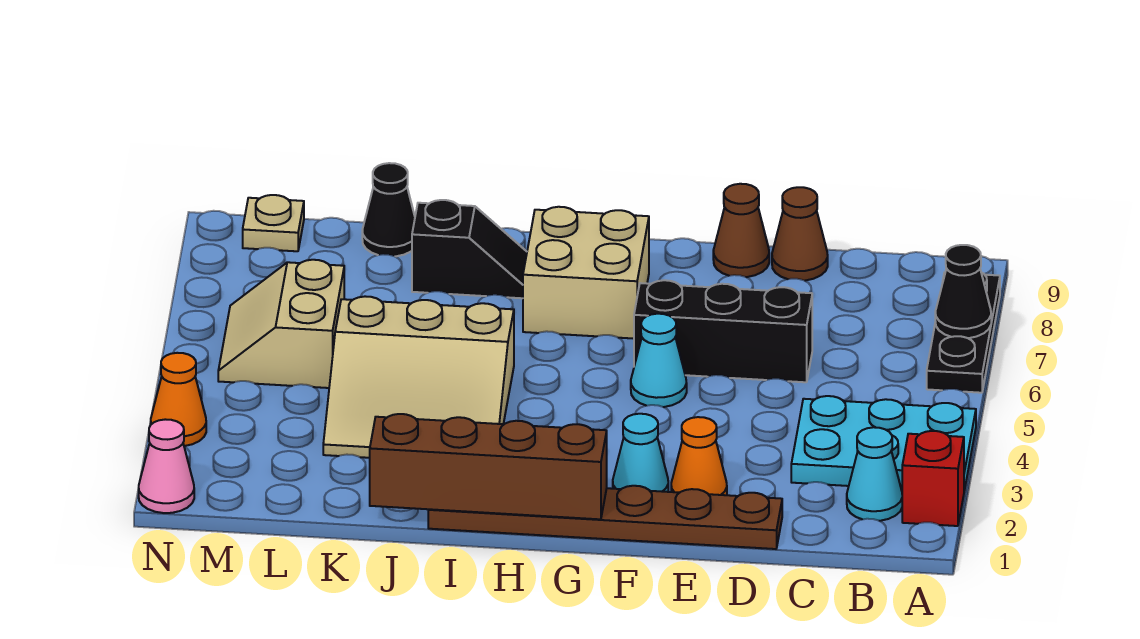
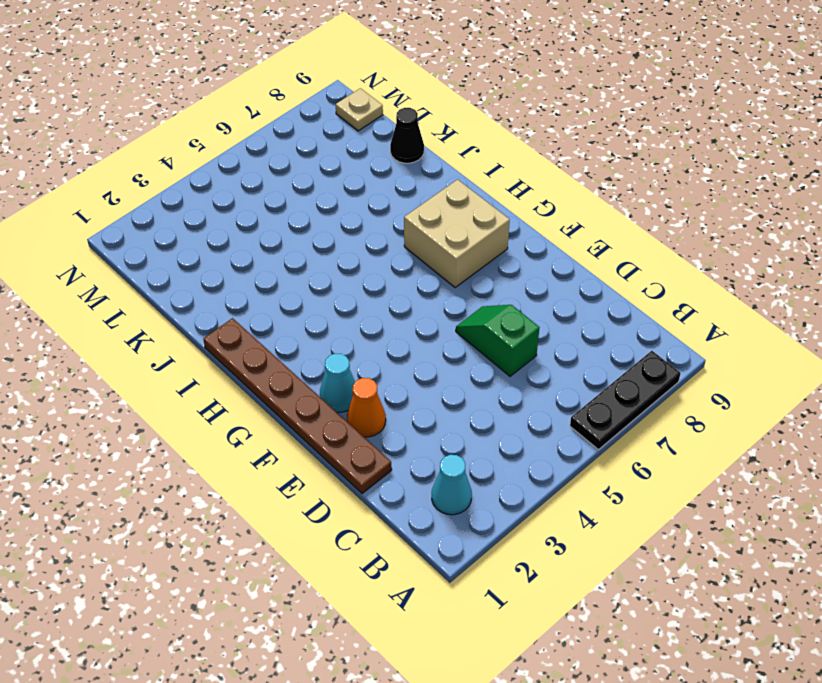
green 1x2 slope [456,305,540,376] -> black 1x3 brick [634,280,812,382]
none -> red 1x1 brick [902,431,964,526]
none -> cyan 2x3 plate [791,396,976,491]
none -> brown 1x1 cone [772,187,828,281]

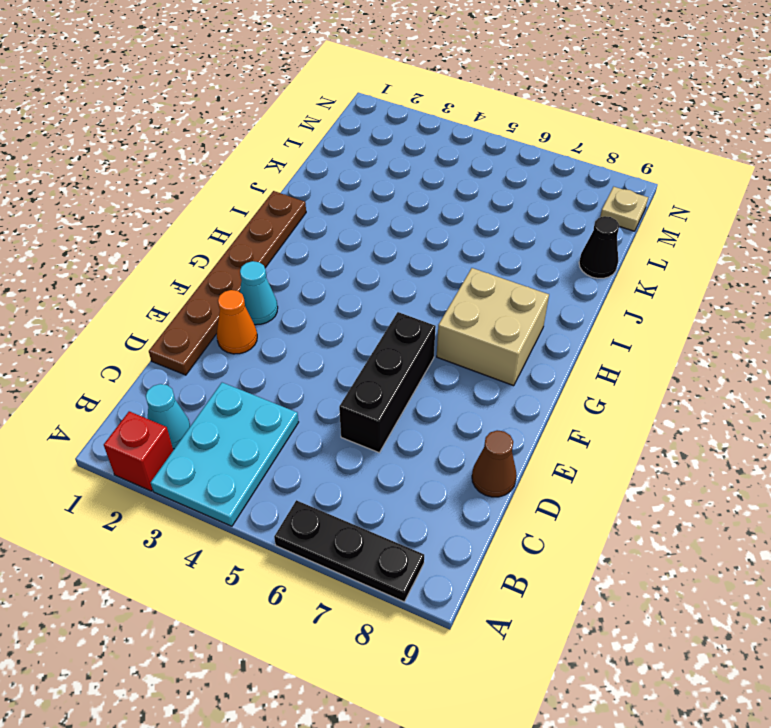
none -> brown 1x1 cone [713,184,769,277]
none -> cyan 1x1 cone [631,314,687,407]
none -> tan 3x3 slope [323,296,514,458]

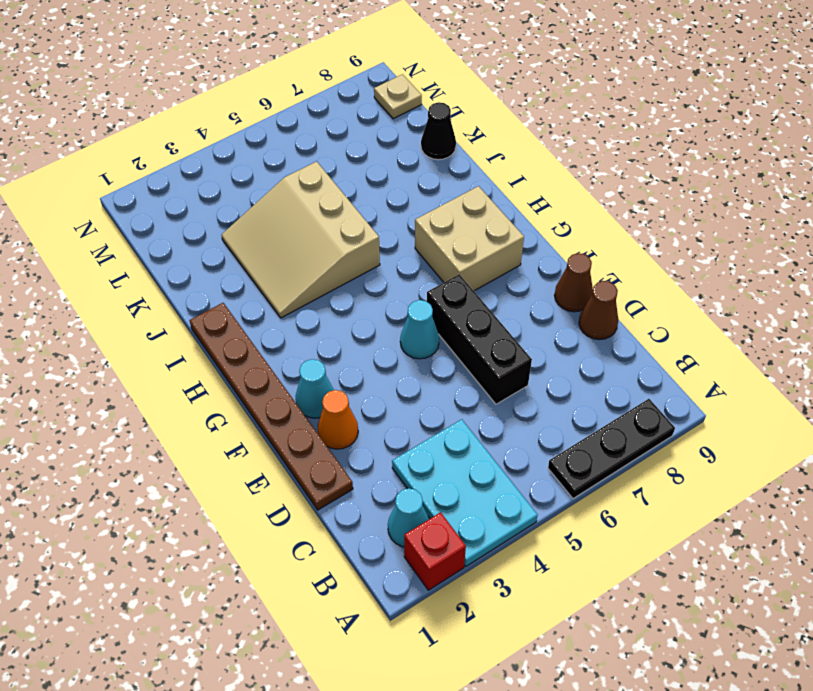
none -> black 1x2 slope [412,200,527,298]
none -> tan 2x2 slope [218,260,344,388]
none -> pink 1x1 cone [139,419,194,513]

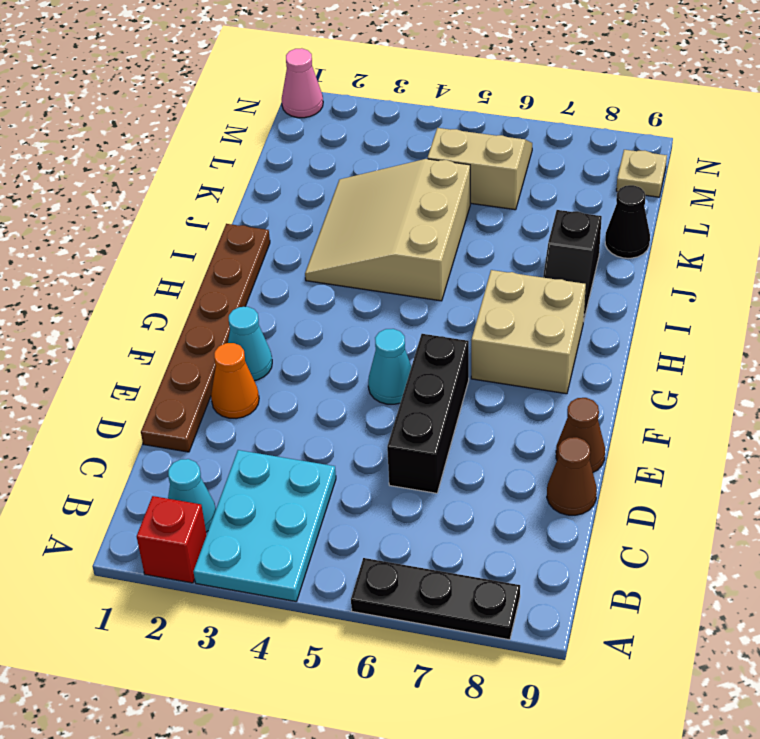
none -> orange 1x1 cone [151,353,206,446]
none -> black 1x1 cone [935,245,991,338]
none -> brown 1x4 brick [370,414,607,519]

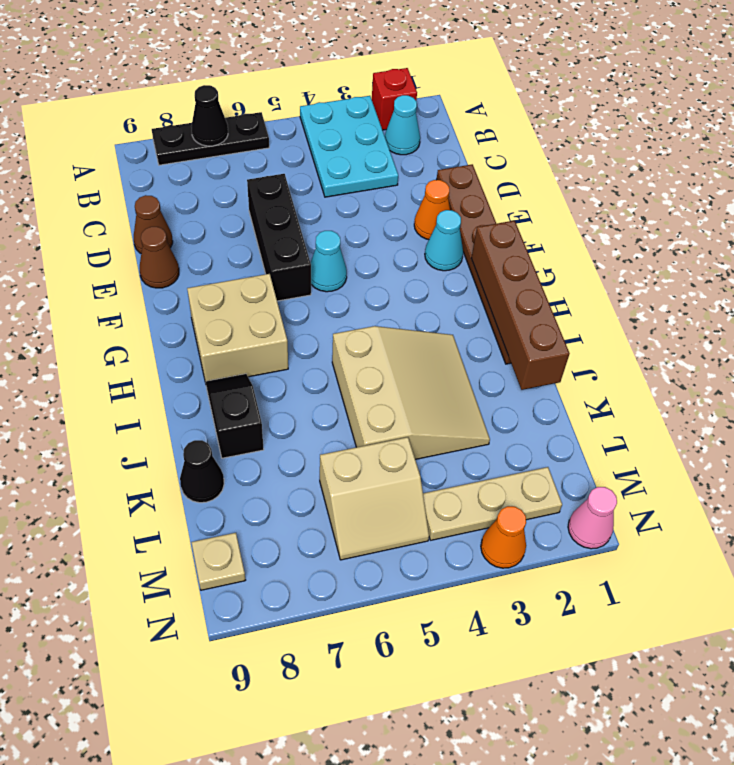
tan 1x3 plate [423,467,562,540] -> none

